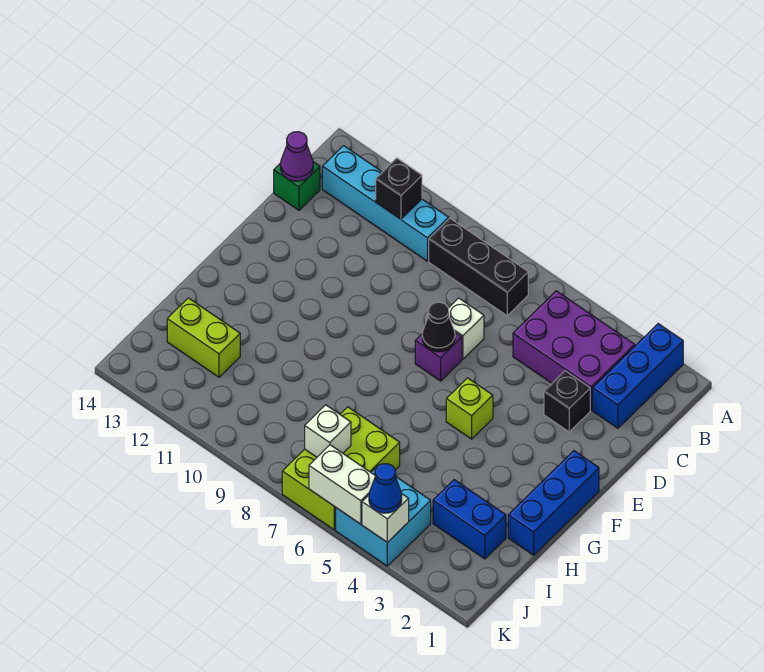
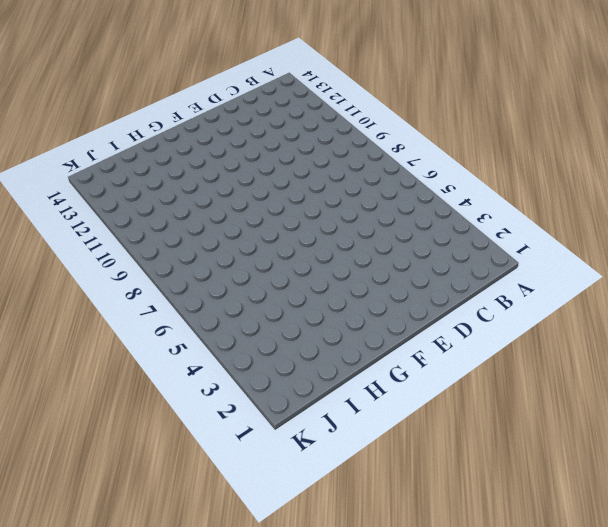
none -> blue 1x3 brick [593,324,683,428]
none -> purple 2x3 brick [513,291,635,410]
none -> black 1x3 brick [429,218,528,316]

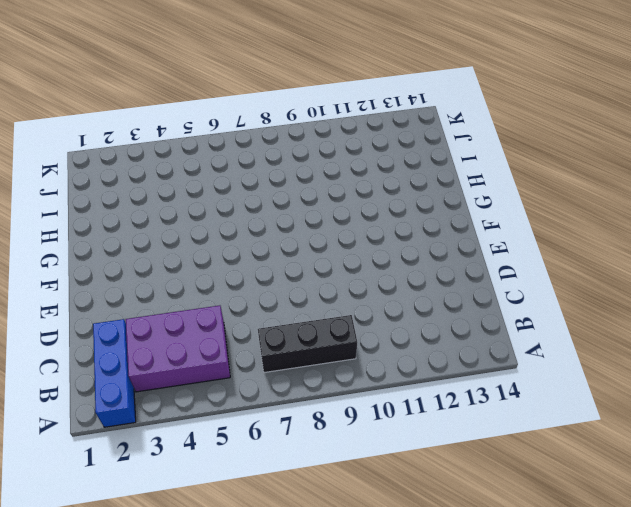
none -> cyan 1x4 brick [322,146,449,261]
none -> green 1x1 brick [274,162,320,210]
none -> black 1x1 brick [544,371,590,432]

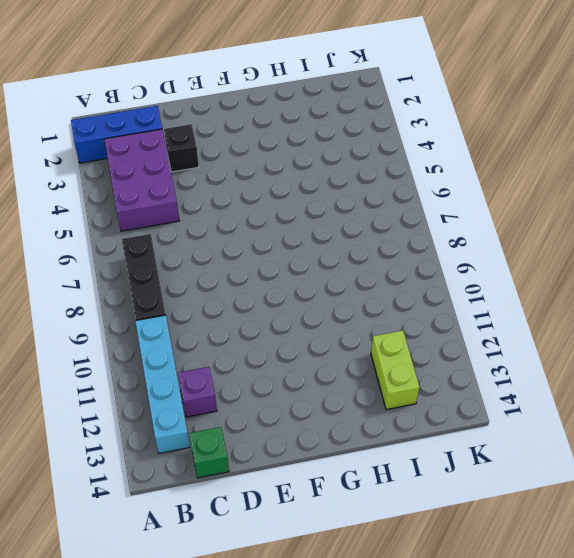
purple 1x1 brick [178,367,217,417] -> purple 1x1 brick moved to [415,333,462,381]
none -> white 1x1 brick [448,298,484,359]
none -> blue 1x3 brick [508,451,599,555]
none -> lime 1x1 brick [446,378,493,439]

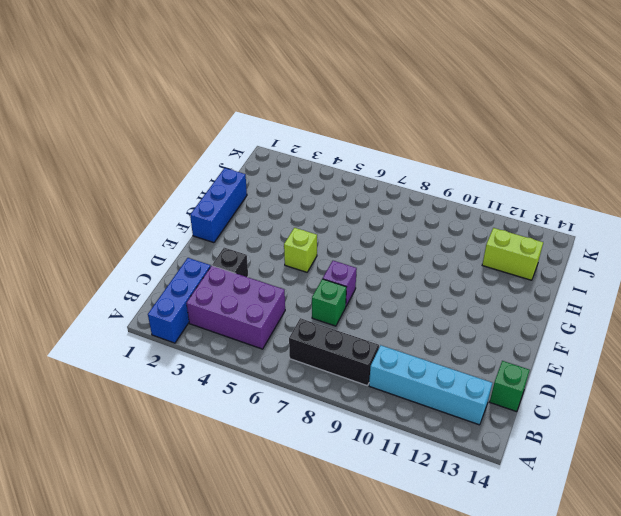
green 1x1 brick [312,279,346,326] -> white 1x1 brick [448,298,484,359]
none -> blue 1x2 brick [433,480,506,559]
none -> lime 2x3 brick [282,407,400,530]
none -> cyan 2x2 brick [336,465,431,566]

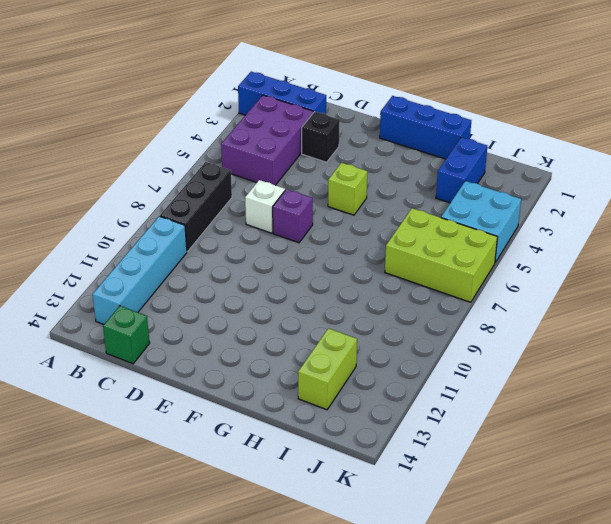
none -> black 1x1 brick [376,158,422,219]
none -> purple 1x1 cone [280,132,313,181]
none -> black 1x1 cone [422,302,455,352]

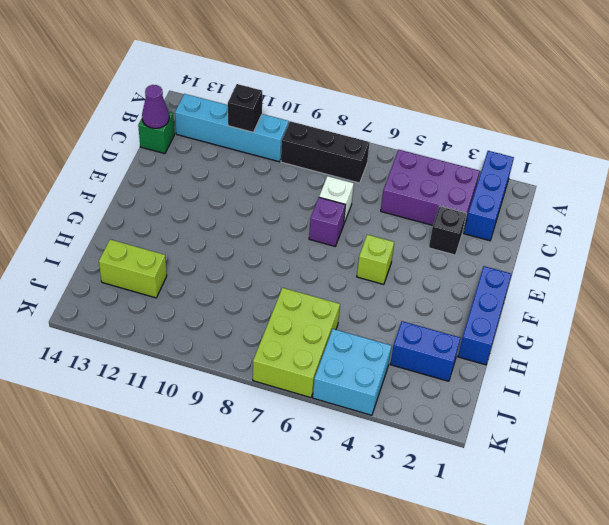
none -> black 1x1 cone [422,302,455,352]
none -> white 1x1 brick [305,405,351,457]
none -> white 1x1 brick [362,493,409,542]

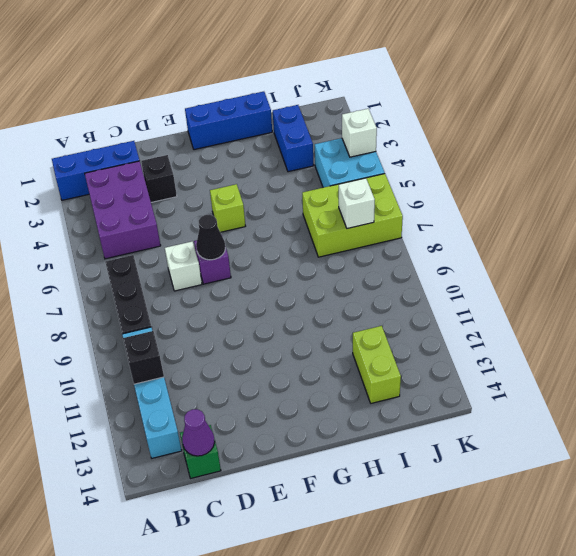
none -> white 1x2 brick [309,445,375,524]
none -> blue 1x1 cone [369,464,402,513]

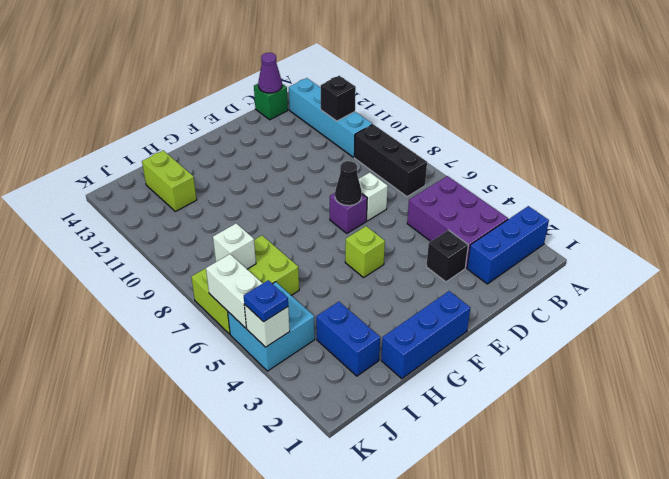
blue 1x1 plate [244,280,288,322] -> blue 1x1 cone [369,464,402,513]

